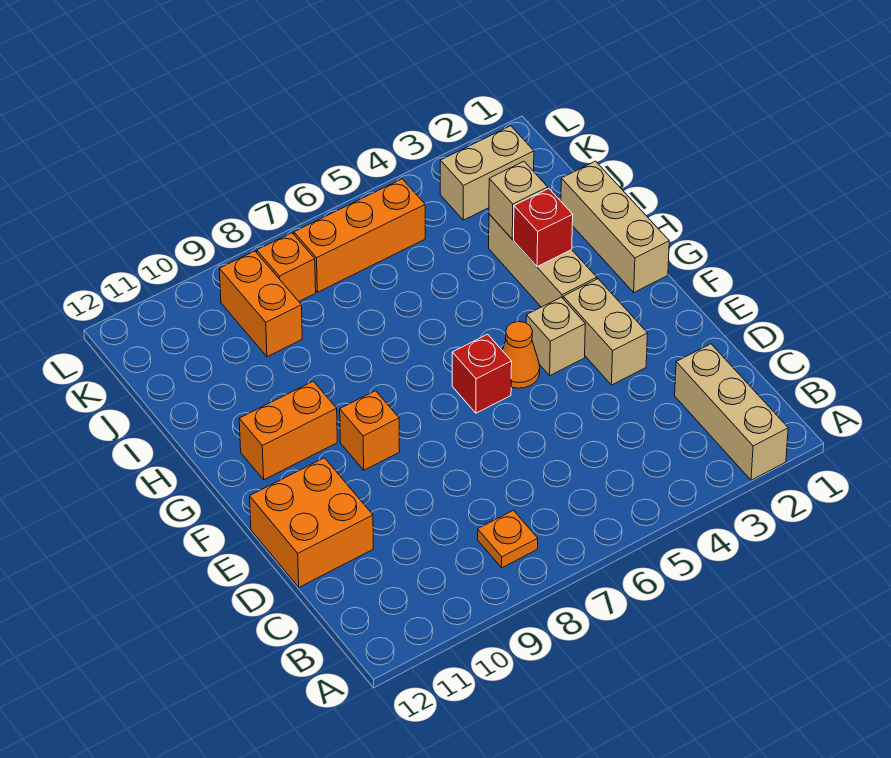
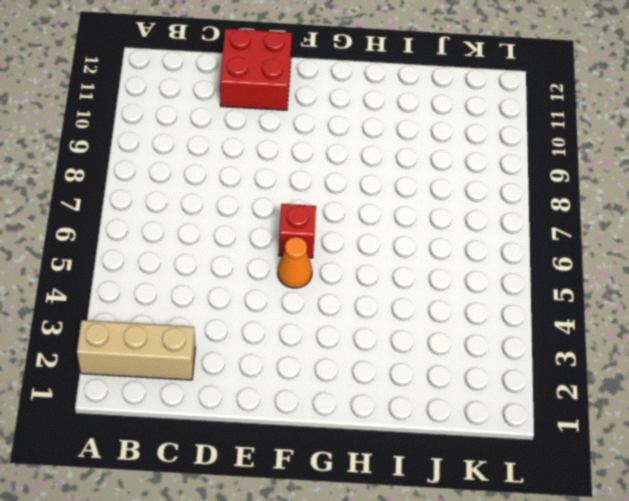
red 2x2 brick [220,29,292,110] -> orange 2x2 brick [250,458,374,587]
none -> orange 1x1 plate [477,510,538,568]
none -> tan 1x2 brick [563,279,648,385]
none -> tan 1x1 brick [526,297,585,375]

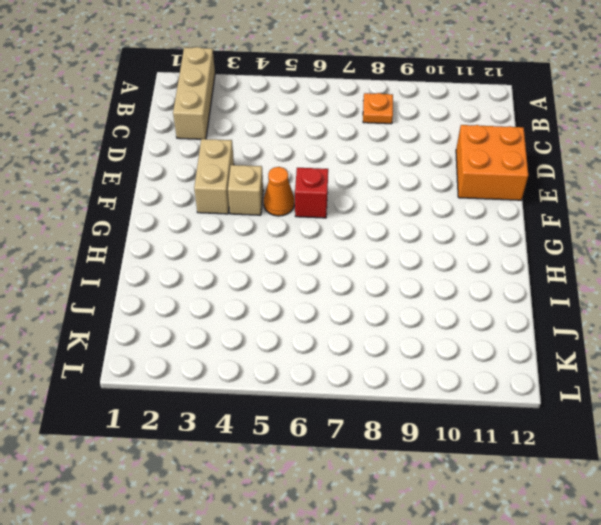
none -> orange 1x1 brick [340,391,400,470]
none -> tan 1x3 brick [561,161,669,292]
none -> tan 1x3 brick [489,214,597,307]

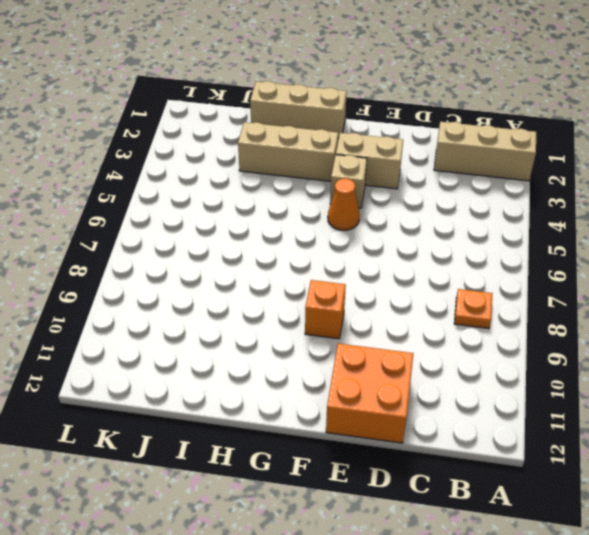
none -> red 1x1 brick [452,334,512,413]
none -> orange 1x2 brick [239,381,337,480]
none -> orange 1x2 brick [219,251,302,357]

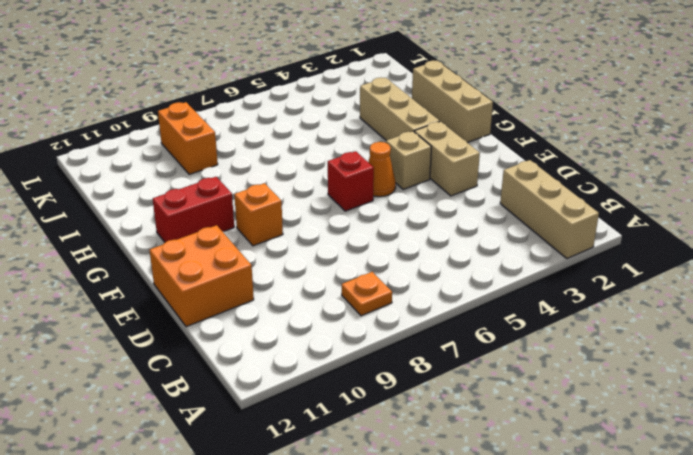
red 1x2 brick [153,177,234,242] -> orange 1x2 brick [239,381,337,480]
none -> tan 1x2 brick [440,126,534,220]
none -> orange 1x3 brick [294,179,425,292]
none -> orange 1x1 brick [257,233,316,301]

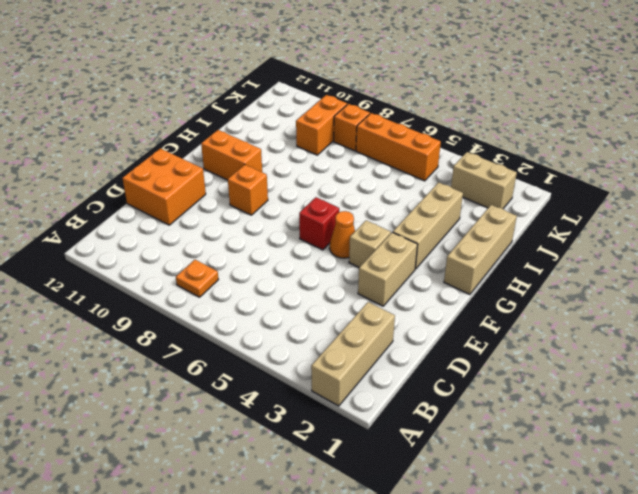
none -> red 1x1 brick [514,188,573,267]
none -> tan 1x1 brick [489,161,548,239]

